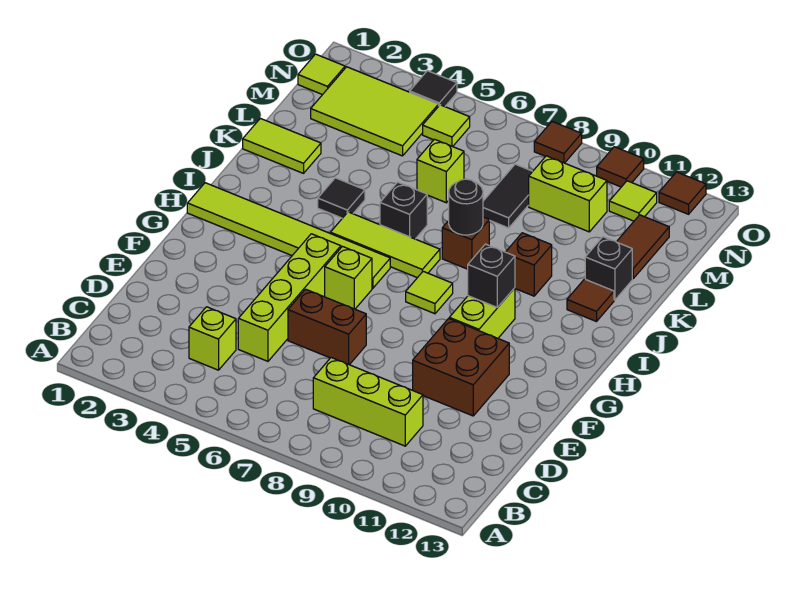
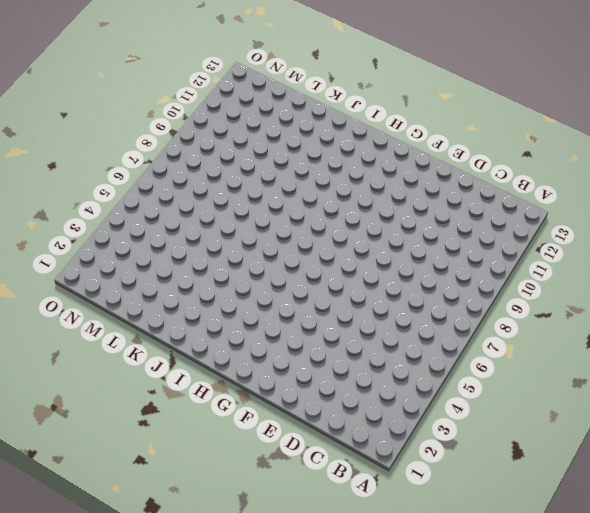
none -> lime 1x1 brick [189,307,236,370]
none -> lime 1x3 brick [313,358,423,446]
none -> lime 1x4 brick [238,234,341,361]
none -> brown 1x2 brick [288,289,366,365]

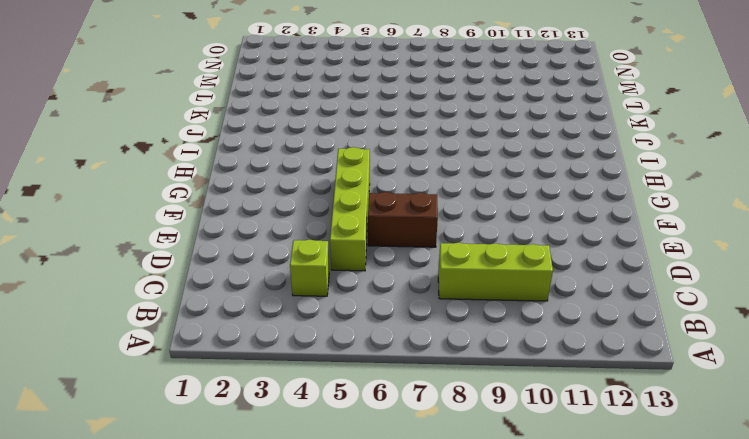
none -> brown 2x2 brick [413,319,509,416]
none -> lime 1x1 brick [325,247,372,309]
none -> lime 1x2 brick [449,288,515,338]
none -> lime 1x6 tile [187,183,390,288]

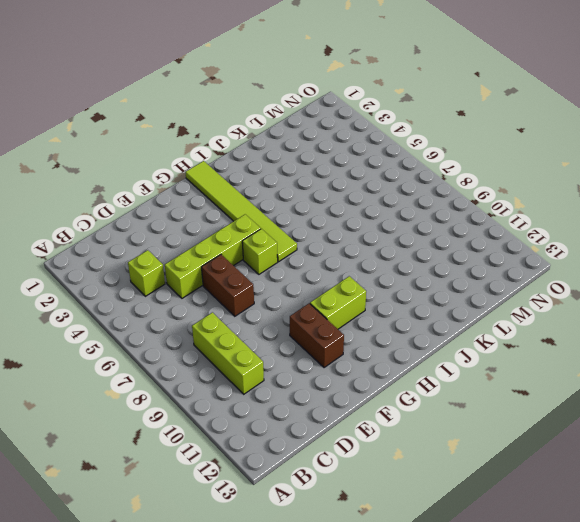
brown 1x2 brick [290,303,344,368] -> brown 2x2 brick [413,319,509,416]
none -> lime 1x1 tile [406,271,453,314]
none -> lime 1x3 tile [330,212,440,278]
none -> black 1x1 tile [318,178,365,218]
none -> black 1x1 brick [380,182,427,239]

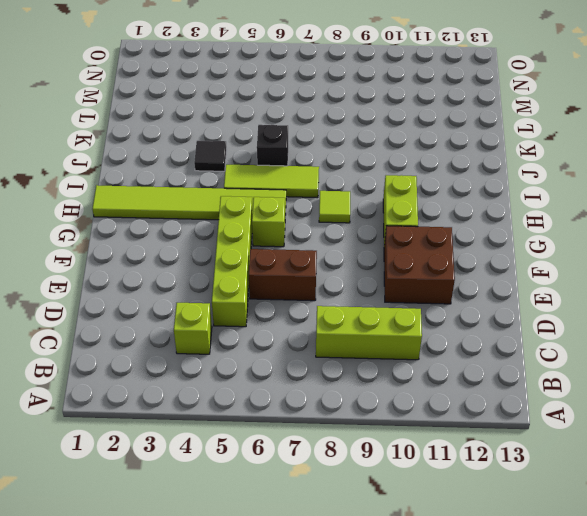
none -> brown 1x1 brick [442,217,489,269]
none -> brown 1x1 brick [506,233,552,296]
none -> brown 1x1 tile [567,279,614,322]
none -> lime 1x2 tile [243,118,321,173]

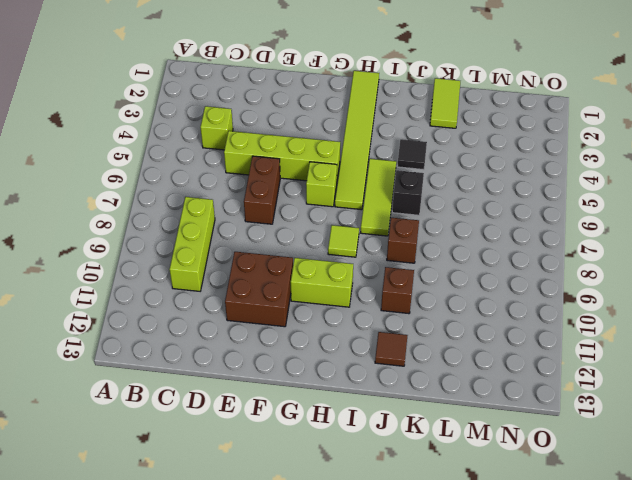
none -> black 1x1 brick [585,237,632,300]
none -> lime 1x1 brick [417,139,464,203]
none -> black 1x2 tile [483,164,533,228]
none -> brown 1x2 tile [617,215,669,278]

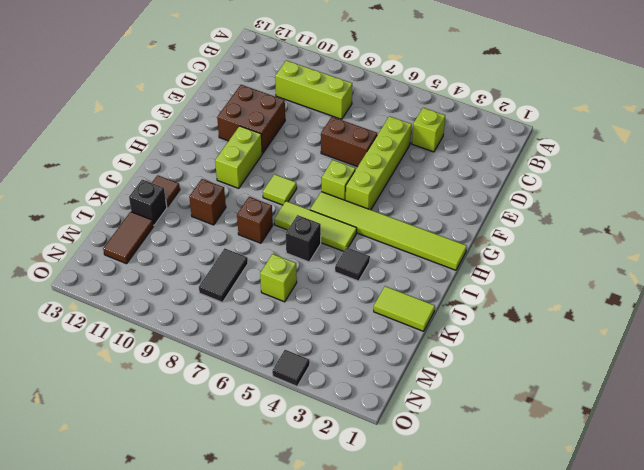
none -> lime 2x3 tile [311,67,439,156]
none -> lime 1x2 brick [529,156,607,232]
none -> lime 1x1 tile [298,54,345,95]
none -> lime 1x1 tile [423,105,470,147]

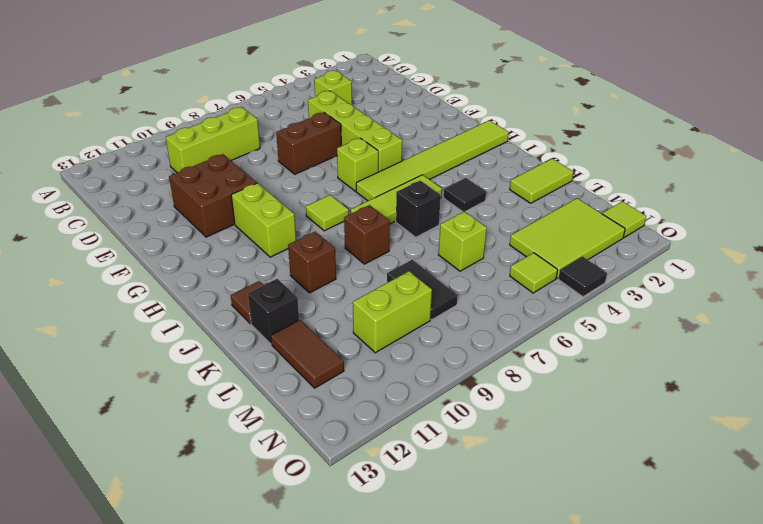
none -> lime 1x1 tile [609,181,657,221]
none -> brown 1x1 tile [534,122,582,163]
none -> brown 1x1 tile [597,147,644,187]
none -> brown 1x1 tile [659,172,706,214]

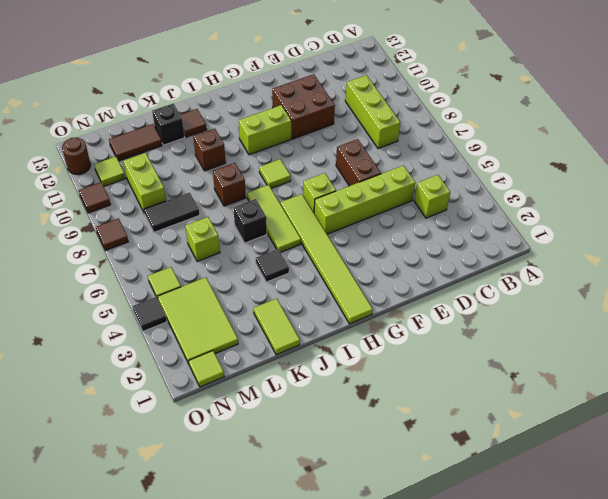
brown 1x1 round brick [62,138,91,174] -> brown 1x1 tile [659,172,706,214]
none -> black 1x1 brick [468,244,515,308]
none -> black 1x1 round brick [449,179,483,235]

